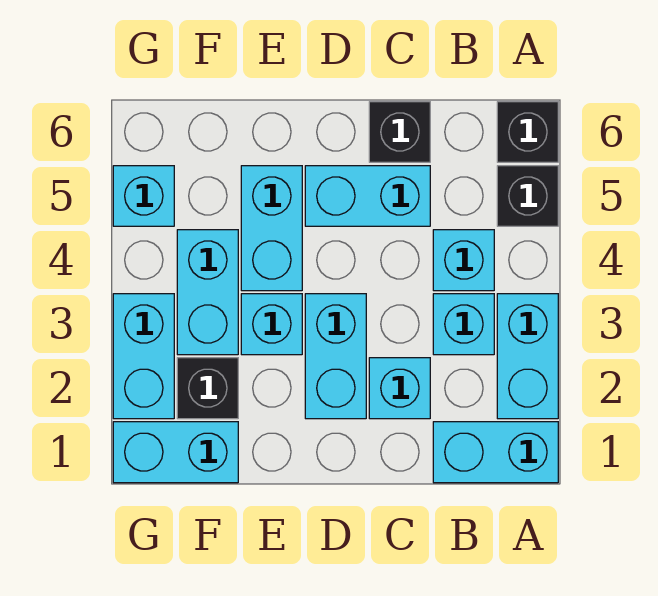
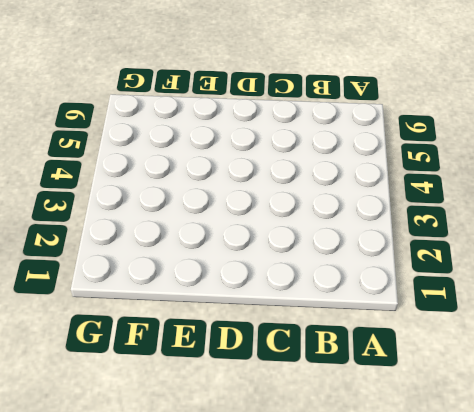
none -> cyan 1x2 brick [433,422,558,483]
none -> cyan 1x2 brick [497,294,558,419]
none -> black 1x1 brick [497,166,558,226]

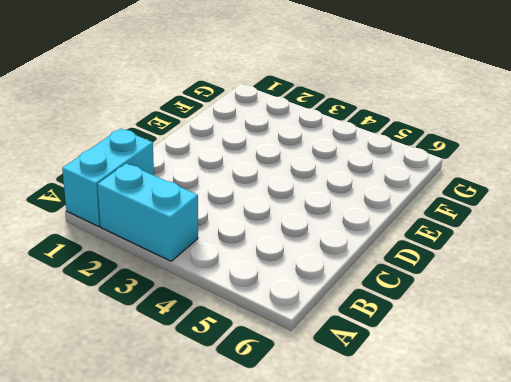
none -> black 1x1 brick [497,166,558,226]
none -> black 1x1 brick [497,102,558,162]
none -> cyan 1x1 brick [433,294,494,355]

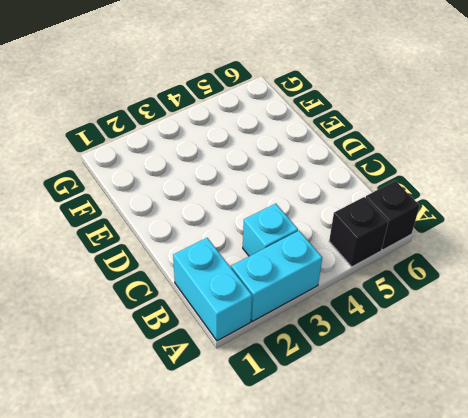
none -> cyan 1x1 brick [433,230,494,291]
none -> cyan 1x1 brick [369,358,430,419]
none -> cyan 1x2 brick [305,166,430,226]

